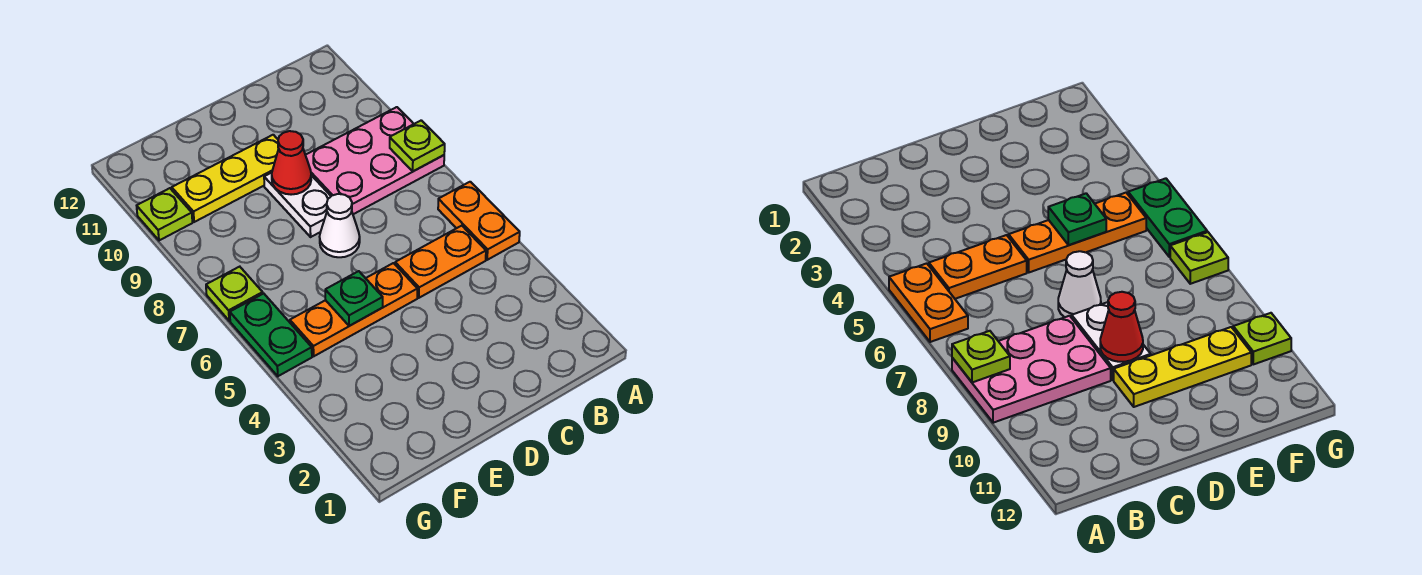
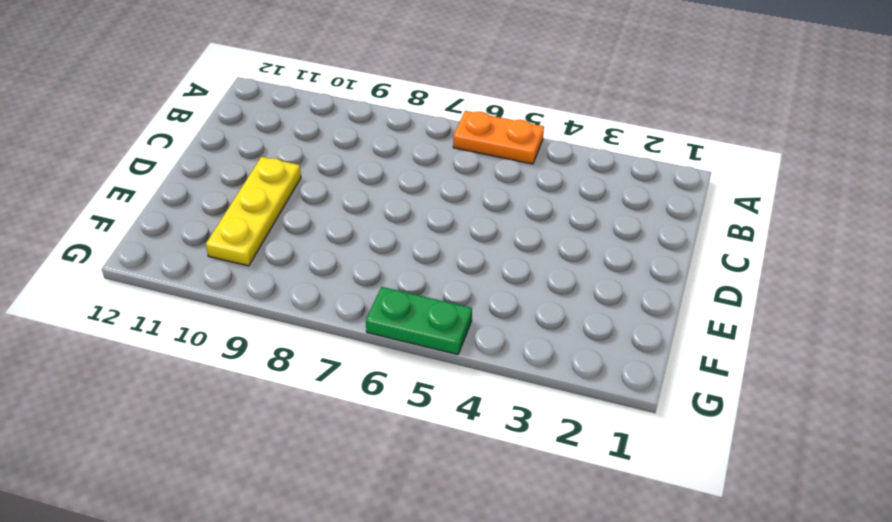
none -> pink 2x3 plate [306,107,444,214]
none -> orange 1x2 plate [395,226,486,298]
none -> orange 1x3 plate [290,263,417,356]

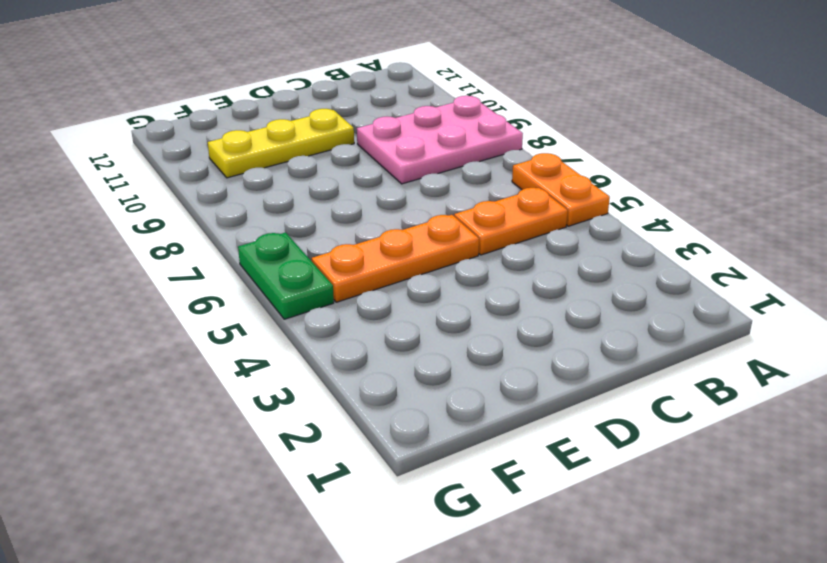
none -> white 1x1 cone [320,194,360,257]
none -> white 1x2 plate [264,173,331,237]
none -> lime 1x1 plate [206,267,263,321]

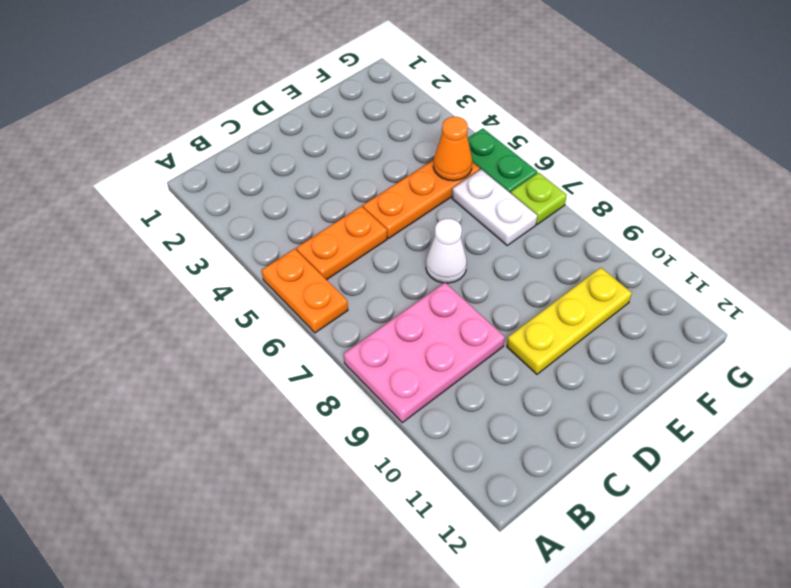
orange 1x1 cone [433,117,472,181] -> none
white 1x2 plate [452,169,537,245] -> white 1x2 plate moved to [264,173,331,237]
none -> lime 1x1 plate [137,188,192,240]
none -> lime 1x1 plate [390,120,445,171]
none -> red 1x1 cone [272,131,311,195]

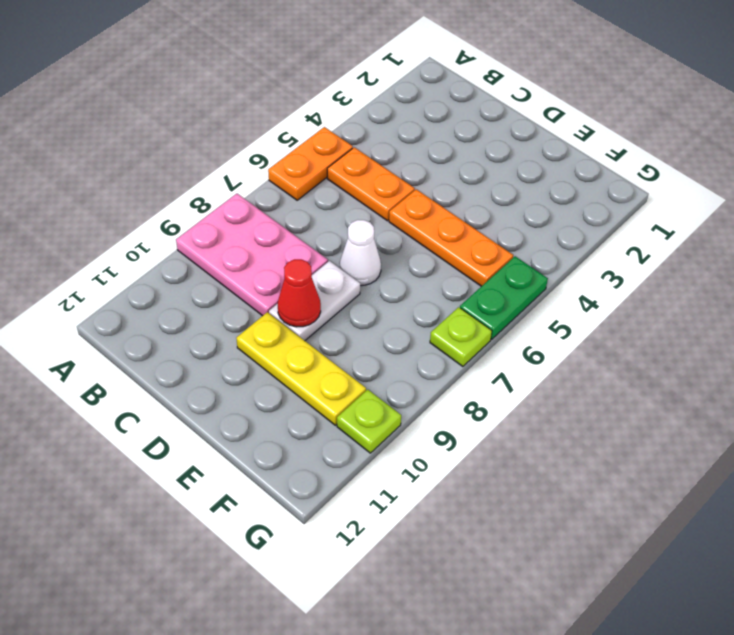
none -> lime 1x1 plate [390,120,445,171]
none -> green 1x1 plate [325,271,383,326]

